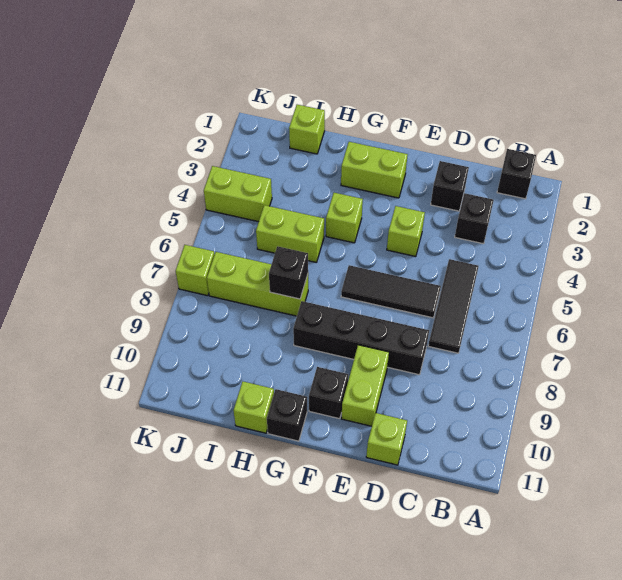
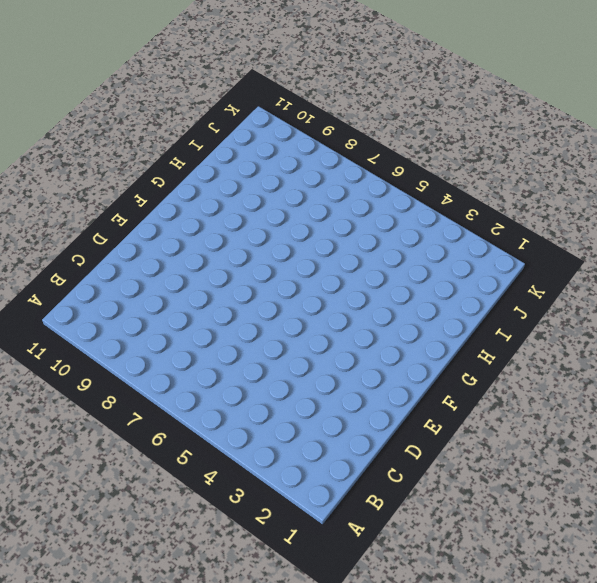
none -> black 1x1 brick [497,149,536,199]
none -> black 1x1 brick [455,193,494,244]
none -> black 1x3 tile [428,259,479,353]

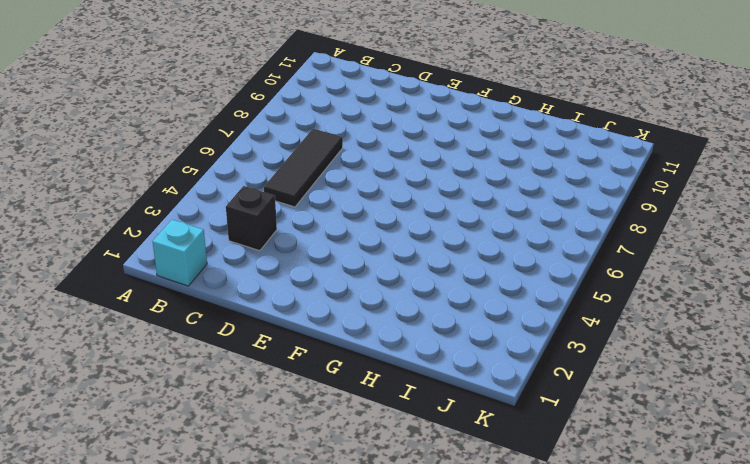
cyan 1x1 brick [153,220,207,286] -> black 1x1 brick [497,149,536,199]
none -> black 1x1 brick [431,161,469,211]
none -> black 1x3 tile [341,265,441,318]
none -> black 1x4 brick [293,301,429,375]

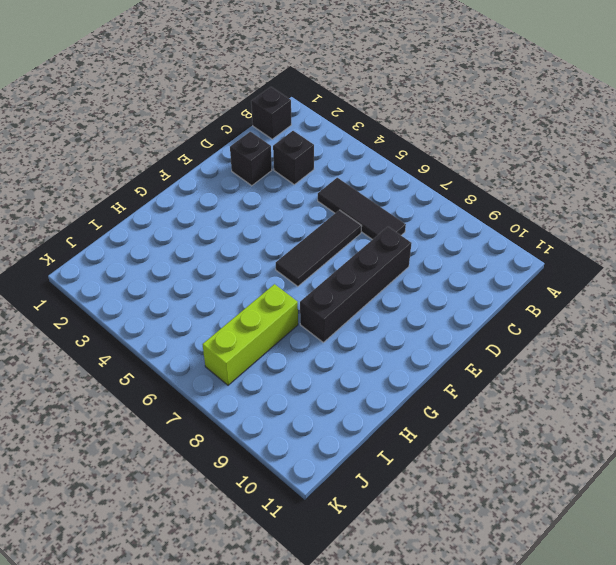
none -> lime 1x1 brick [366,413,407,465]
none -> lime 1x1 brick [387,206,425,257]
none -> lime 1x2 brick [341,345,389,426]

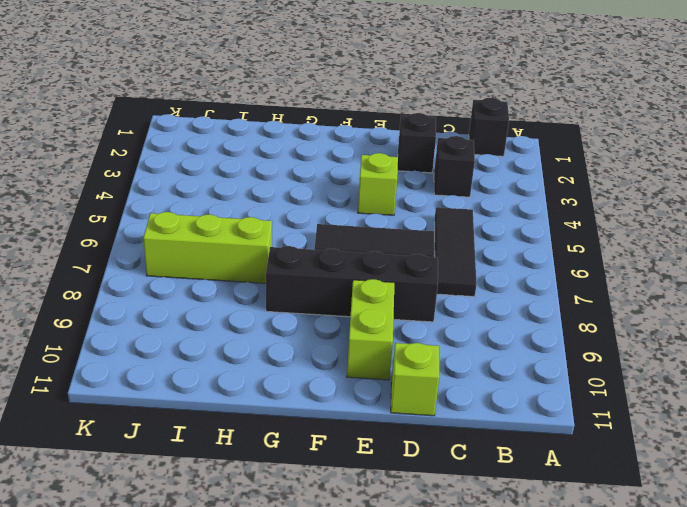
none -> lime 1x2 brick [341,142,408,198]
none -> black 1x1 brick [309,367,348,419]
none -> lime 1x1 brick [326,193,363,243]

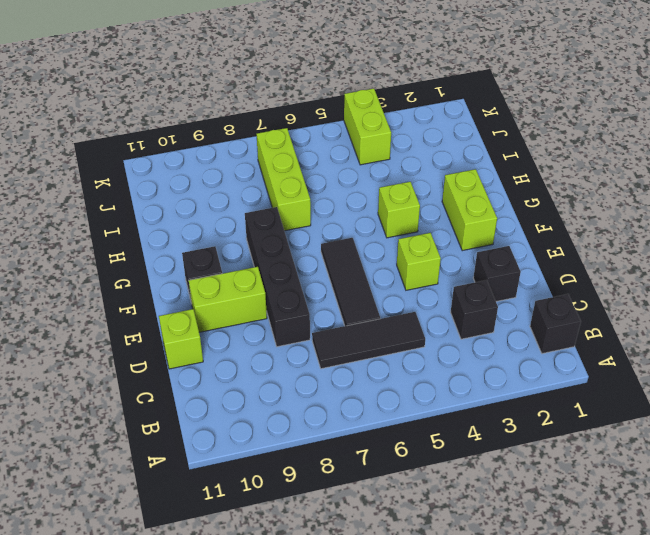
none -> black 1x1 brick [267,389,307,441]
none -> lime 1x2 brick [256,205,324,262]
none -> lime 1x1 brick [233,382,274,433]

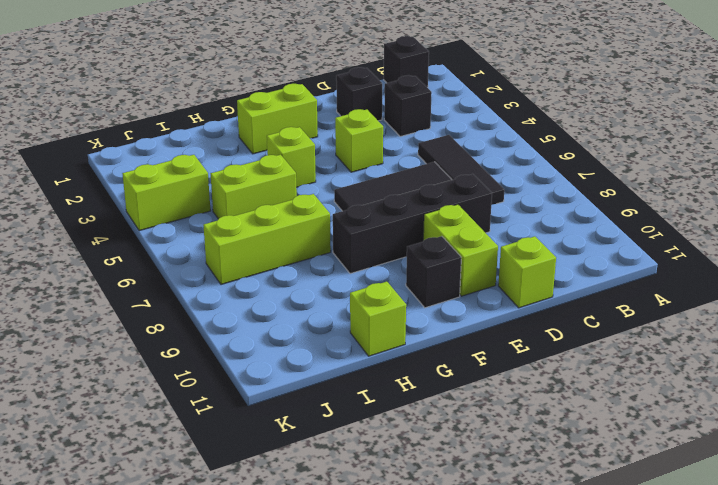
none -> black 1x1 brick [267,389,307,441]
none -> lime 1x1 brick [289,105,325,154]
none -> lime 1x1 brick [176,245,215,296]

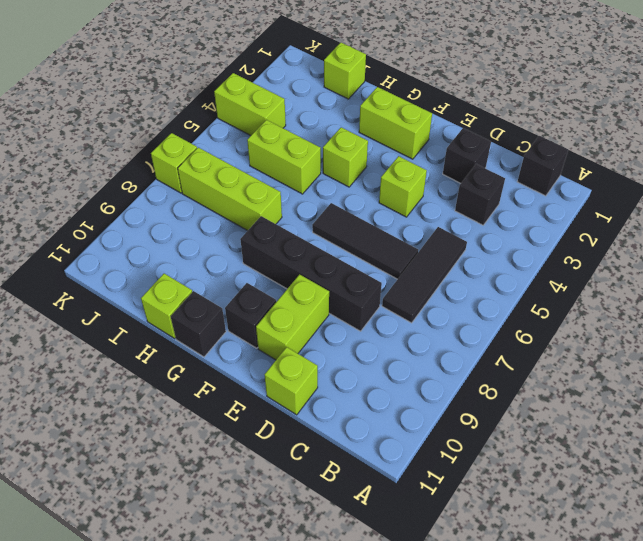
none -> black 1x1 brick [269,246,308,299]

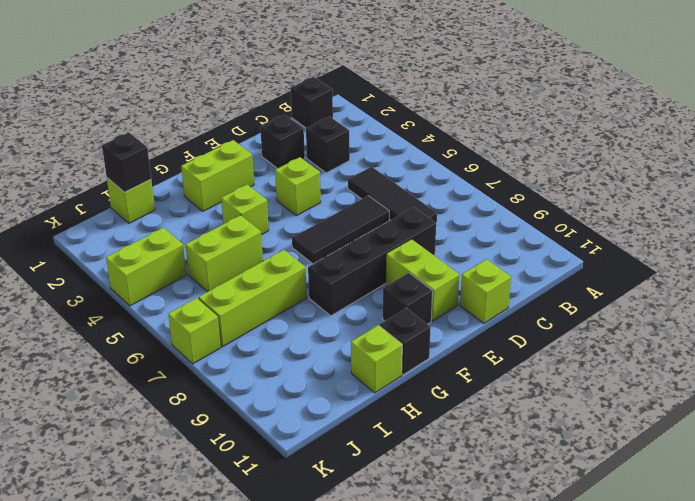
black 1x1 brick [102,132,151,192] -> black 1x1 brick moved to [269,246,308,299]

